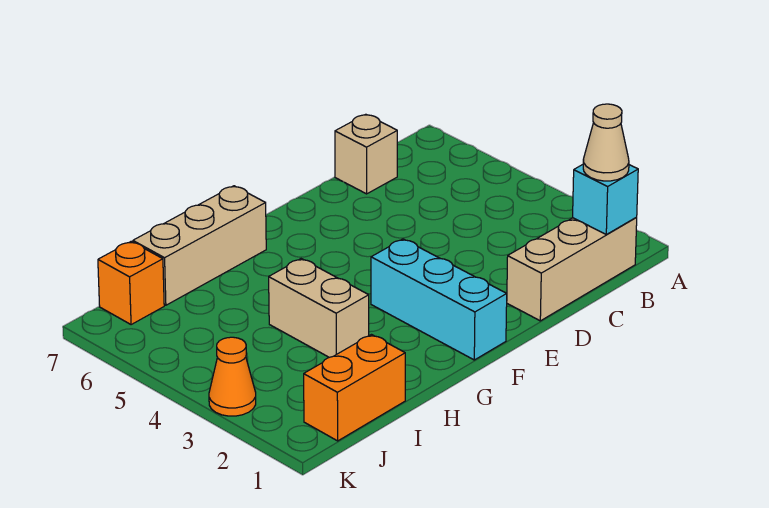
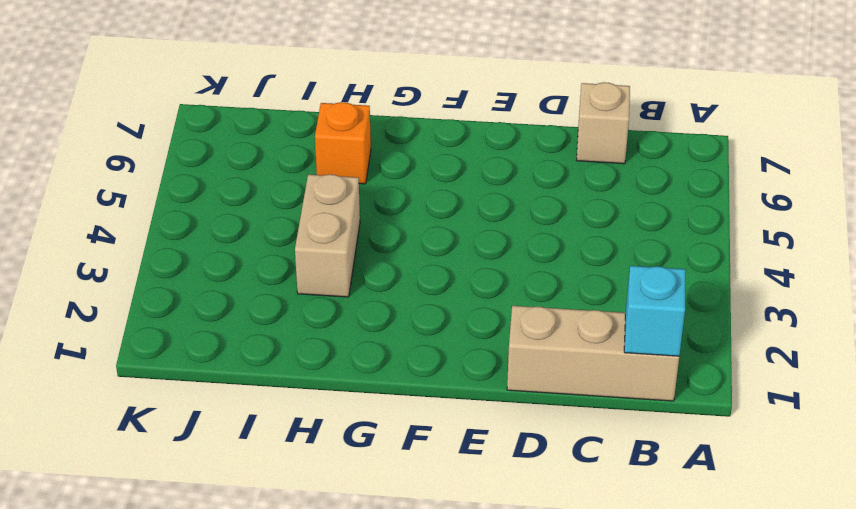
orange 1x1 brick [315,102,371,184] -> orange 1x1 brick moved to [98,241,164,325]
none -> cyan 1x3 brick [371,239,507,360]
none -> tan 1x3 brick [133,186,266,305]

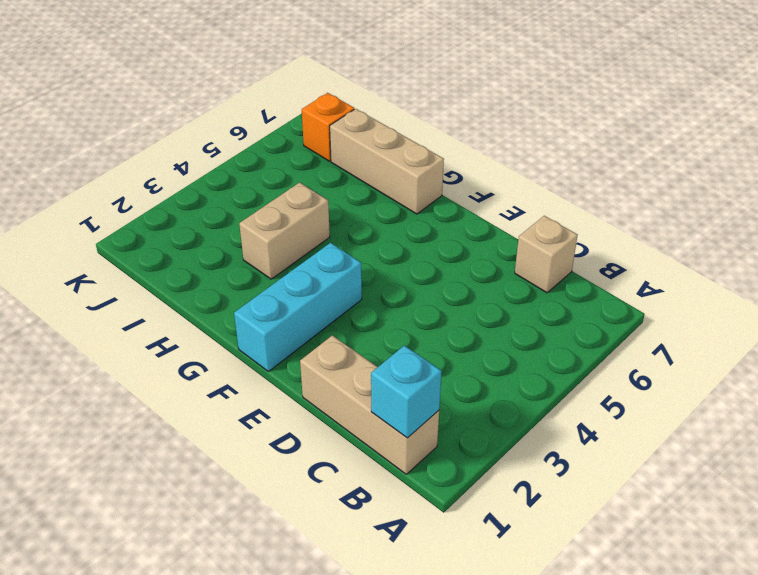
none -> orange 1x2 brick [304,335,405,441]
none -> orange 1x1 cone [209,337,256,416]

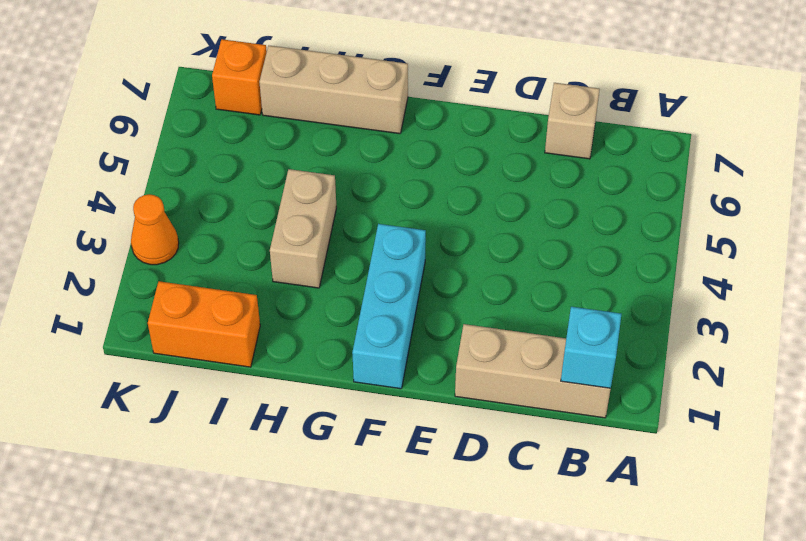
none -> tan 1x1 cone [583,104,629,181]

